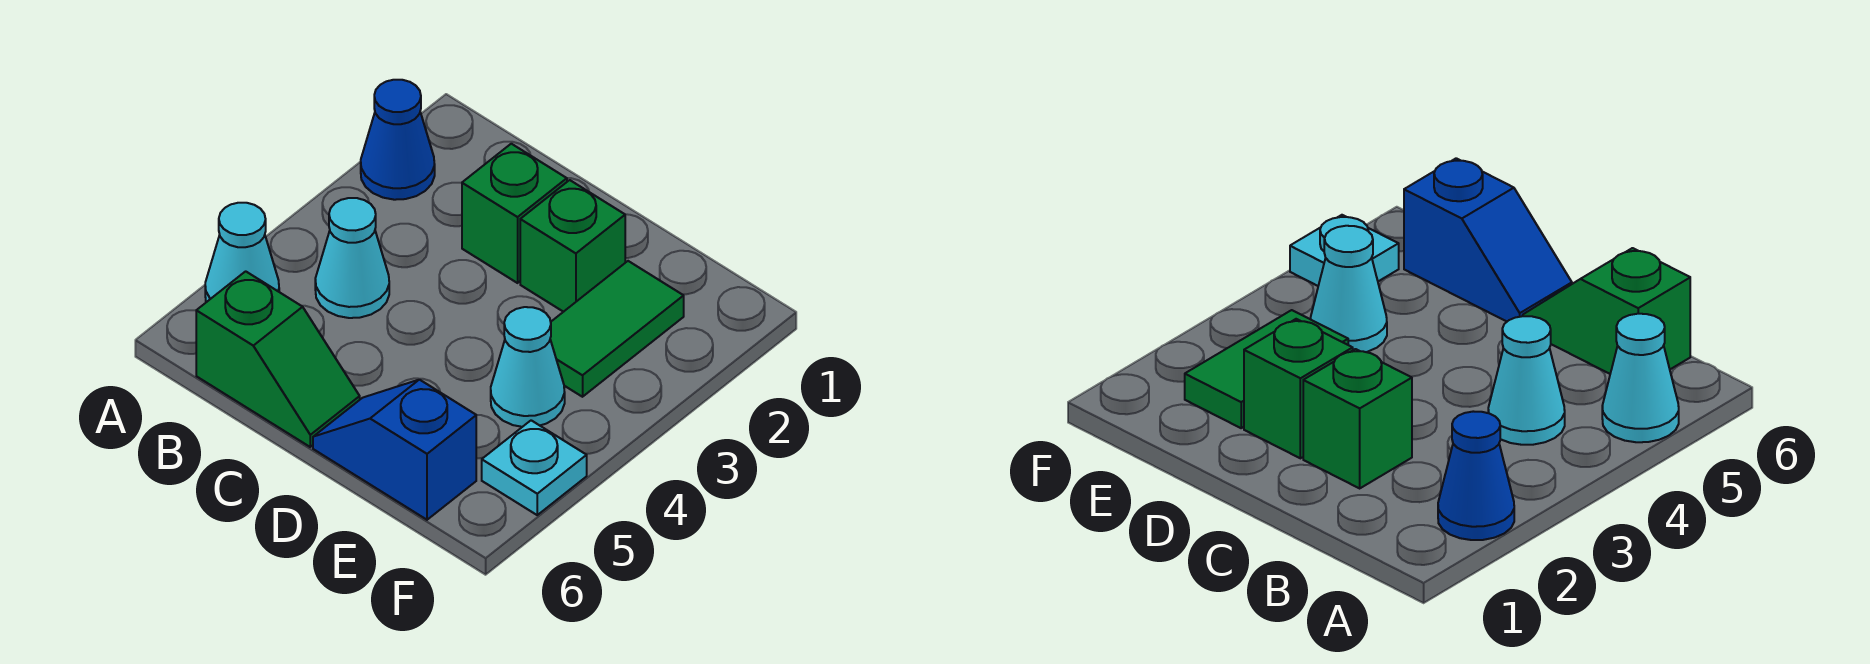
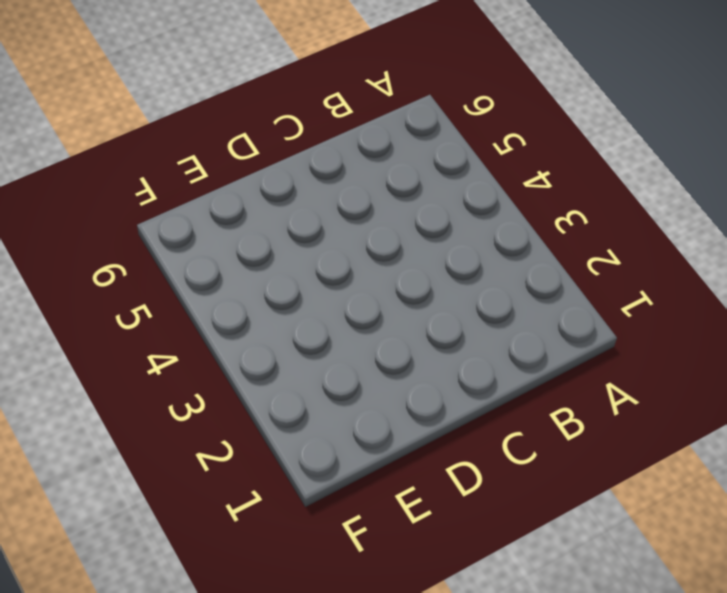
none -> blue 1x1 cone [361,80,435,200]
none -> cyan 1x1 cone [205,203,279,302]

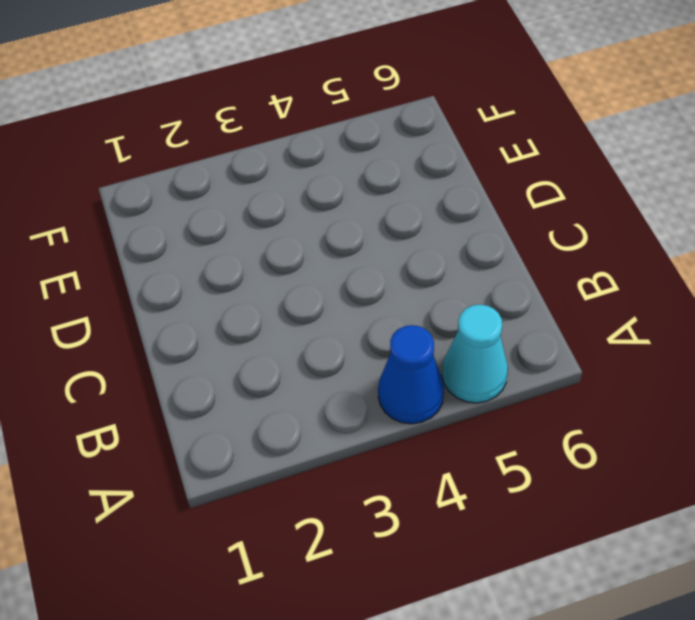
blue 1x1 cone [378,325,444,424] -> blue 1x1 cone moved to [361,80,435,200]
none -> cyan 1x1 cone [315,198,389,318]
none -> green 1x2 slope [196,271,360,447]

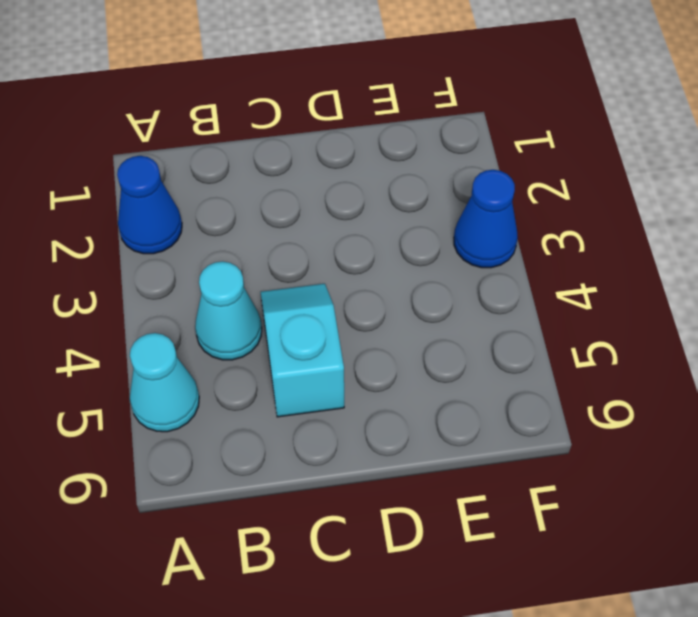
cyan 1x2 slope [261,284,344,417] -> none
blue 1x1 cone [454,170,518,268] -> none
none -> green 1x2 slope [196,271,360,447]
none -> green 1x1 brick [462,144,567,283]

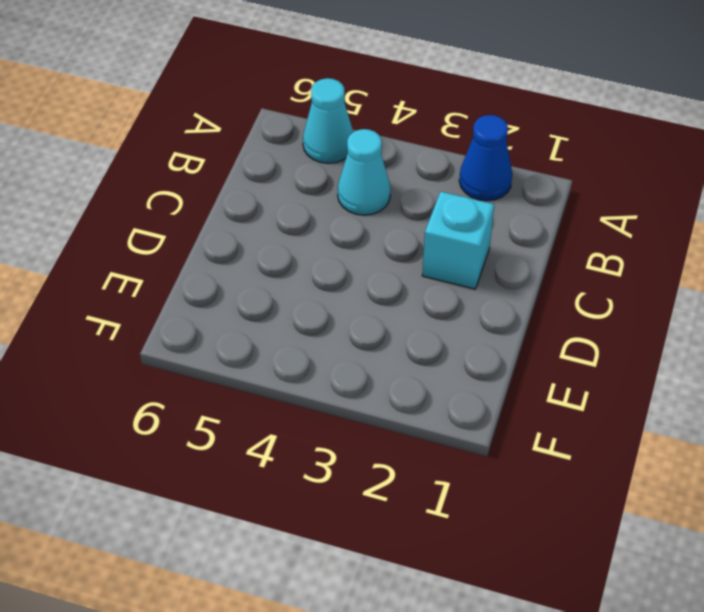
cyan 1x1 brick [422,192,494,289] -> green 1x1 brick [462,144,567,283]
none -> green 1x2 slope [196,271,360,447]
none -> green 1x1 brick [520,180,625,312]

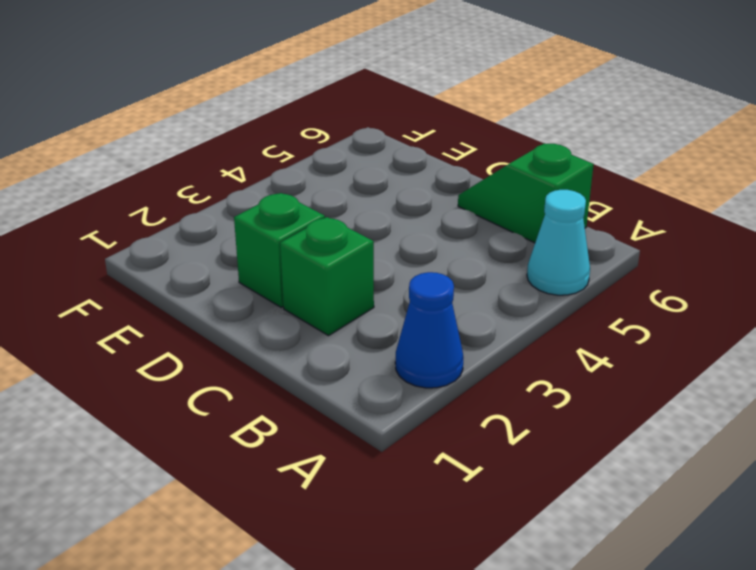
none -> cyan 1x1 cone [315,198,389,318]
none -> blue 1x2 slope [313,380,476,520]

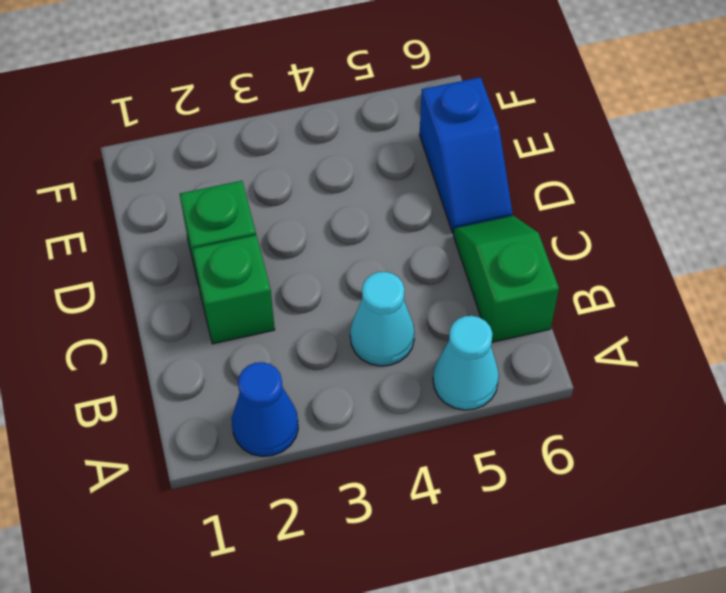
none -> green 1x2 tile [550,261,684,397]
none -> cyan 1x1 cone [491,307,565,427]

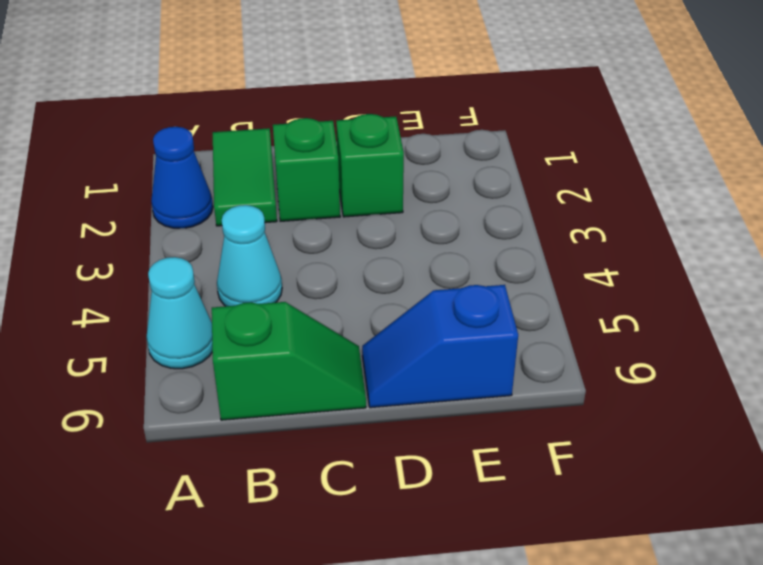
green 1x2 tile [213,128,277,226] -> green 1x2 tile moved to [550,261,684,397]
none -> cyan 1x1 cone [491,307,565,427]
none -> cyan 1x1 plate [482,420,587,515]

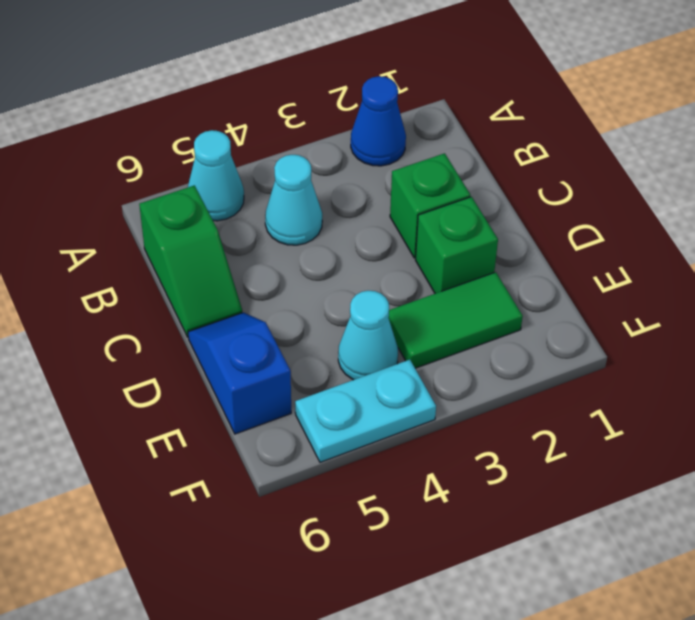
cyan 1x2 plate [295,360,436,462] -> cyan 1x1 plate [482,420,587,515]

